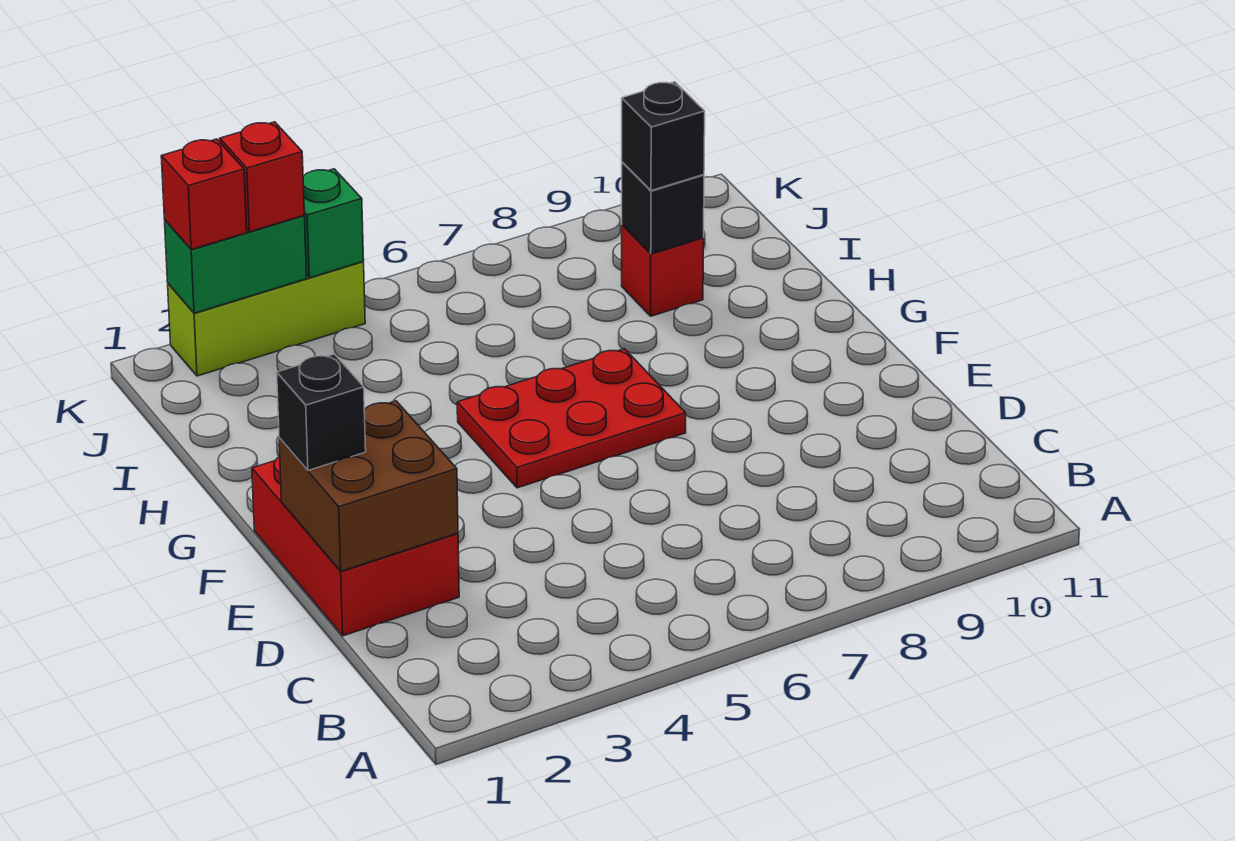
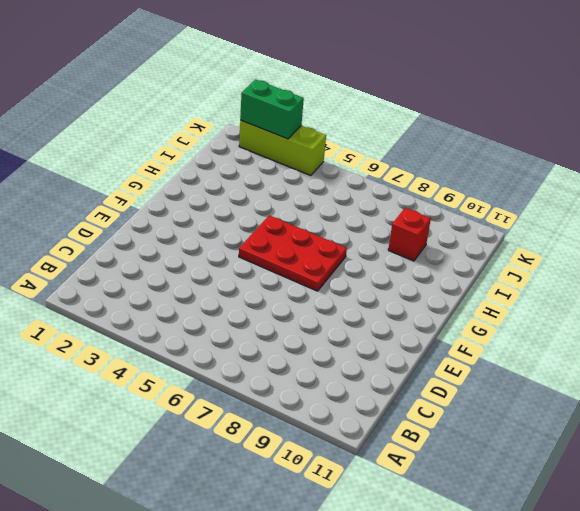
none -> red 2x3 brick [252,456,459,636]
none -> brown 2x2 brick [279,401,458,571]
none -> black 1x1 brick [622,162,704,254]

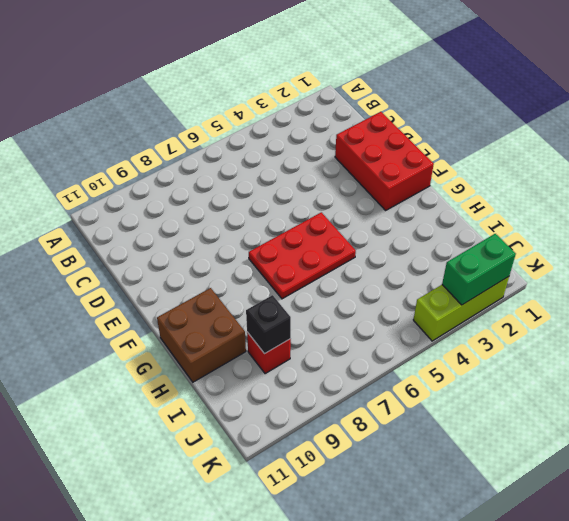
brown 2x2 brick [157,288,246,382] -> brown 2x2 brick moved to [279,401,458,571]
none -> green 1x1 brick [303,169,364,278]
none -> black 1x1 brick [277,354,366,470]
none -> black 1x1 brick [622,82,705,191]

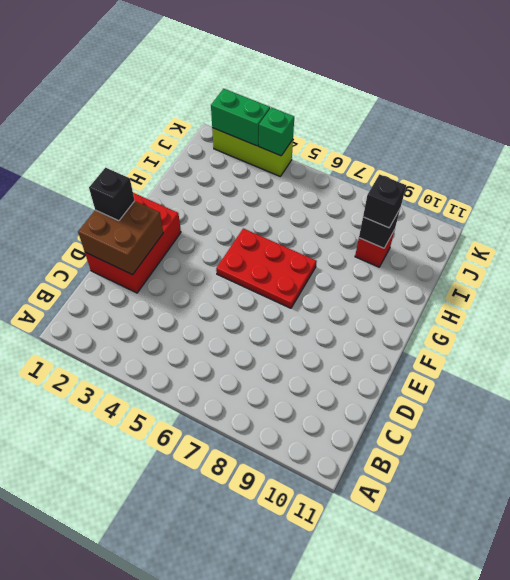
none -> red 1x1 brick [161,139,247,249]
none -> red 1x1 brick [220,122,304,232]

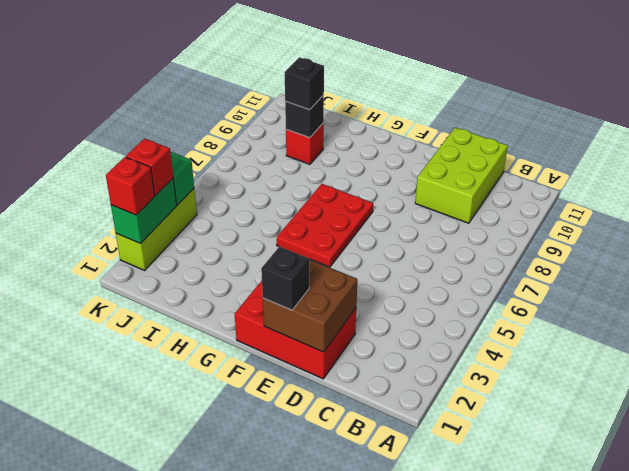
lime 2x3 brick [415,128,508,223] -> none

